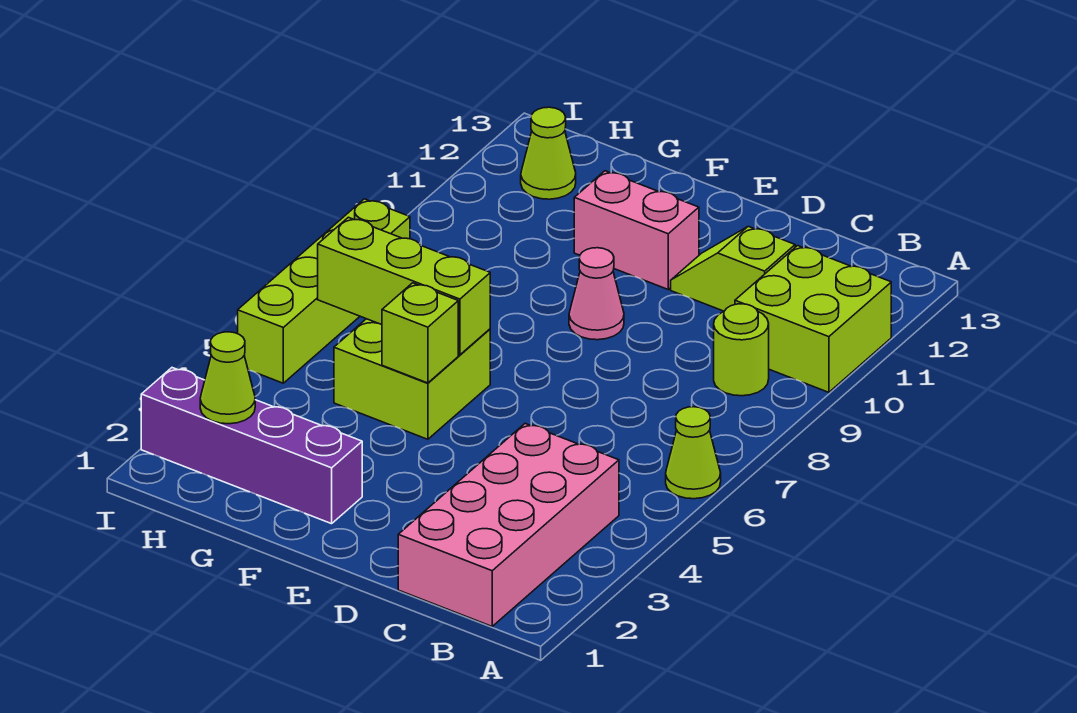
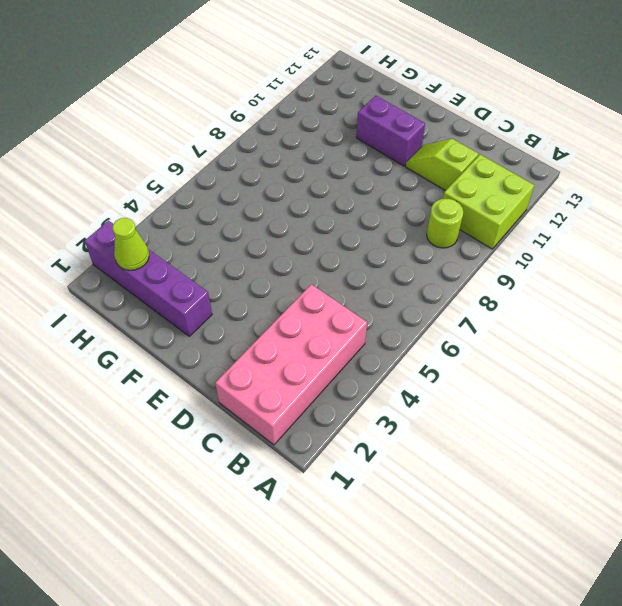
purple 1x2 brick [356,96,425,166] -> pink 1x2 brick [574,171,699,289]
none -> lime 1x1 cone [666,407,721,499]
none -> pink 1x1 cone [569,248,624,340]
none -> lime 2x2 brick [334,319,490,439]

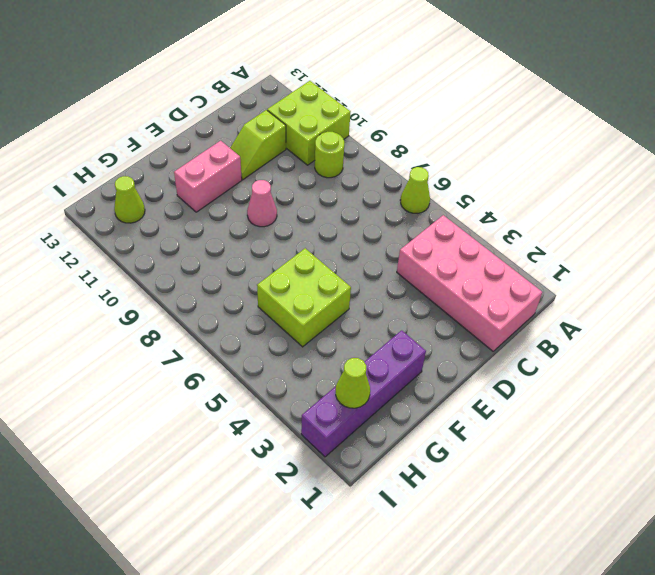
none -> lime 1x4 brick [238,199,410,383]
none -> lime 1x1 brick [382,283,458,383]
none -> lime 1x3 brick [318,217,490,355]

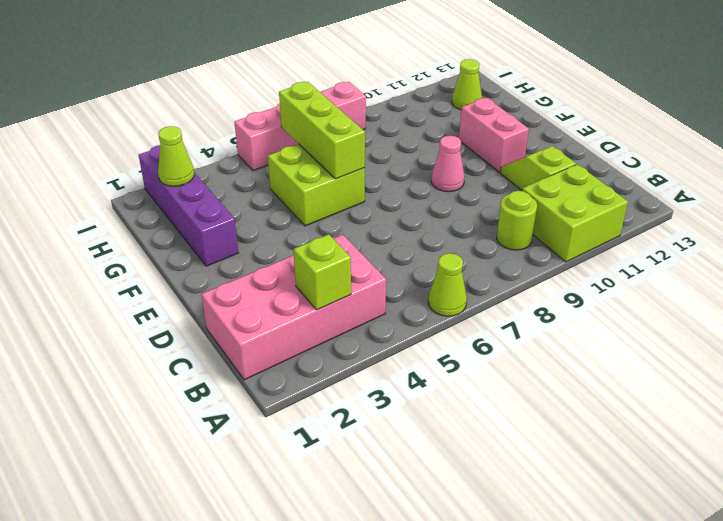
lime 1x1 brick [294,234,351,310] -> lime 1x1 brick moved to [382,283,458,383]
pink 1x4 brick [234,82,366,171] -> lime 1x4 brick [238,199,410,383]

